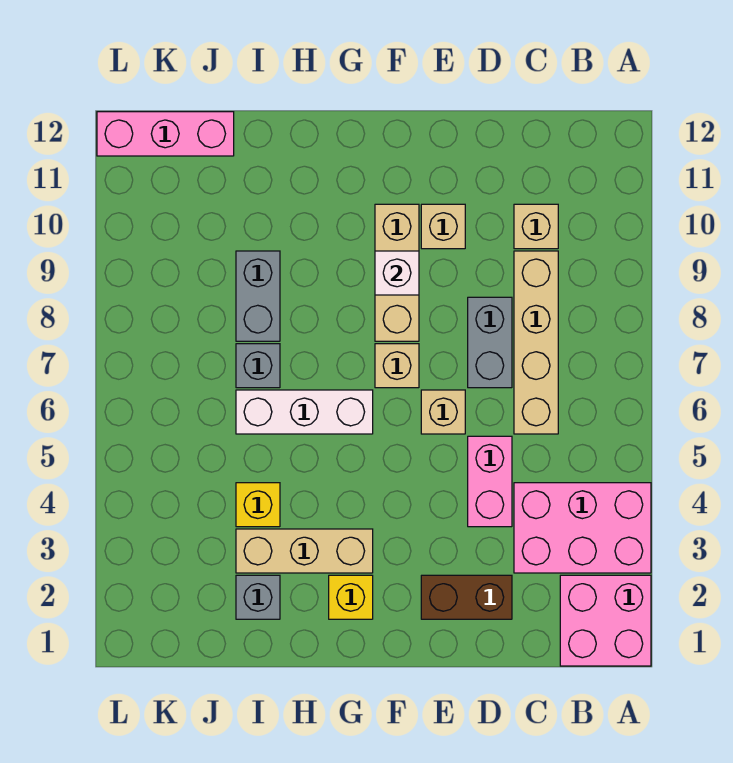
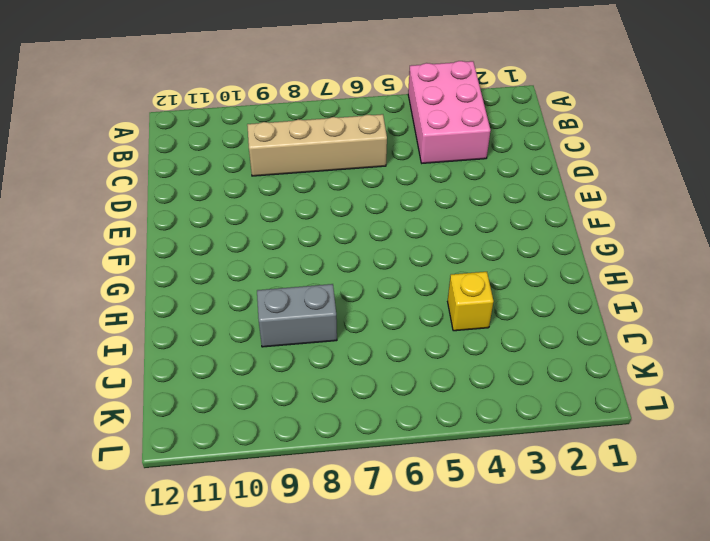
none -> pink 2x2 brick [560,575,651,666]
none -> tan 1x1 brick [514,204,558,249]
none -> brown 1x2 brick [421,575,512,619]

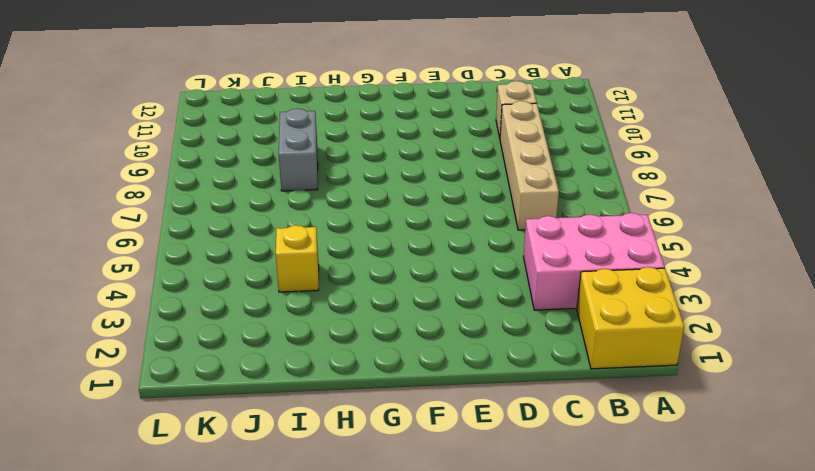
yellow 2x2 brick [577,267,684,369] -> pink 2x2 brick [560,575,651,666]
none -> brown 1x2 brick [421,575,512,619]
none -> pink 1x2 brick [468,436,512,527]
none -> grey 1x2 brick [468,297,512,388]

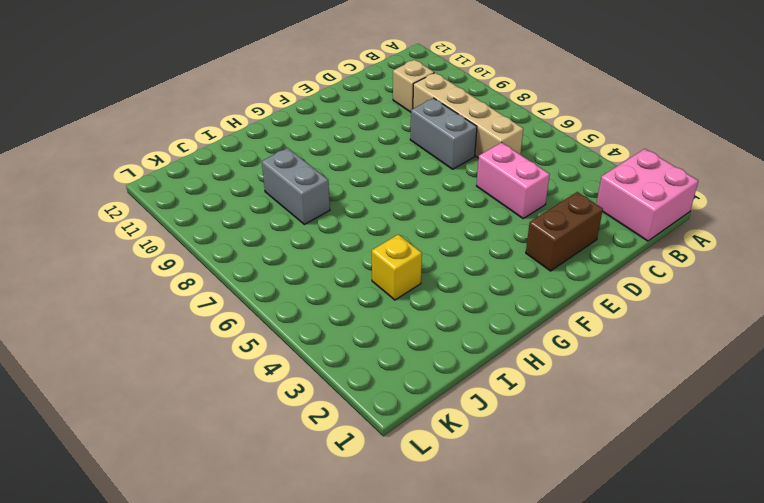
none -> pink 2x3 brick [514,483,651,573]
none -> tan 1x1 brick [421,390,465,434]
none -> tan 1x1 brick [421,204,465,249]

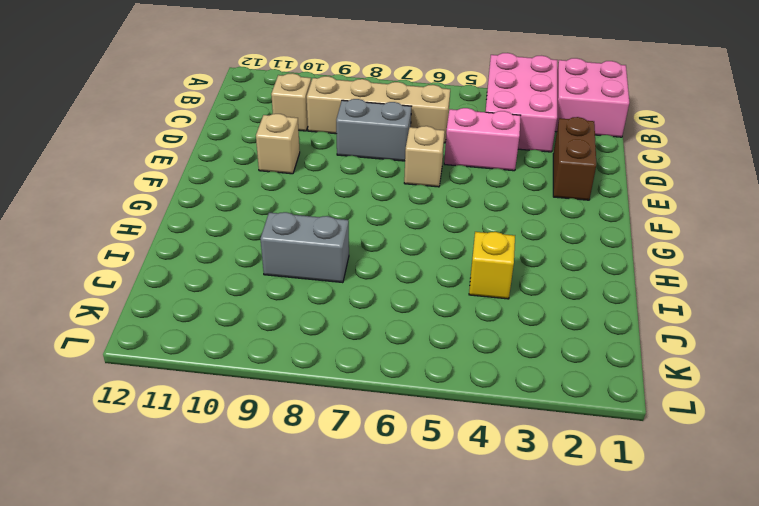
none -> tan 1x1 brick [375,344,419,388]
none -> tan 1x3 brick [375,204,419,341]
none -> yellow 1x1 brick [329,575,373,619]

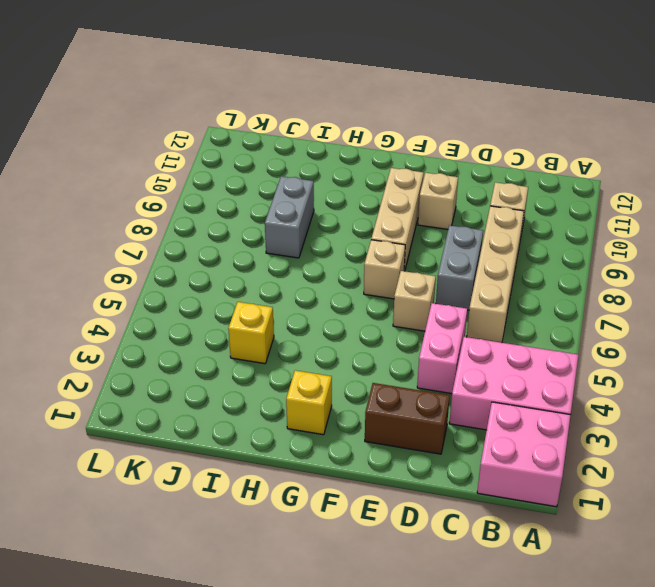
none -> tan 1x3 brick [236,529,373,573]
none -> white 1x3 brick [236,390,373,434]
none -> grey 1x1 brick [236,575,280,619]

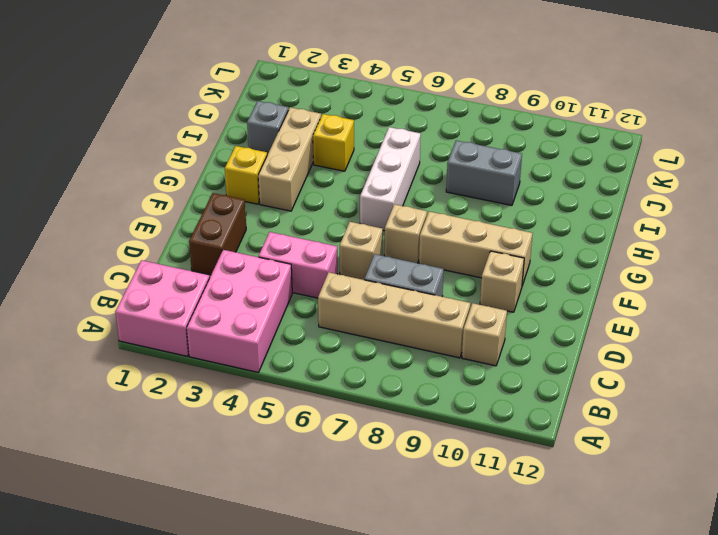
none -> grey 1x1 brick [236,344,280,388]
none -> pink 1x3 brick [97,112,234,156]
none -> white 1x1 brick [375,251,419,295]

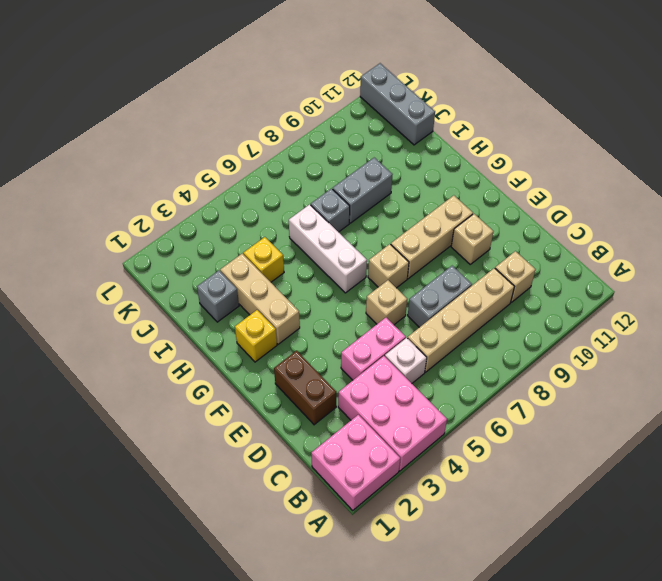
white 1x1 brick [385,338,427,383] -> white 1x1 brick moved to [375,251,419,295]
grey 1x3 brick [360,63,435,145] -> pink 1x3 brick [97,112,234,156]

